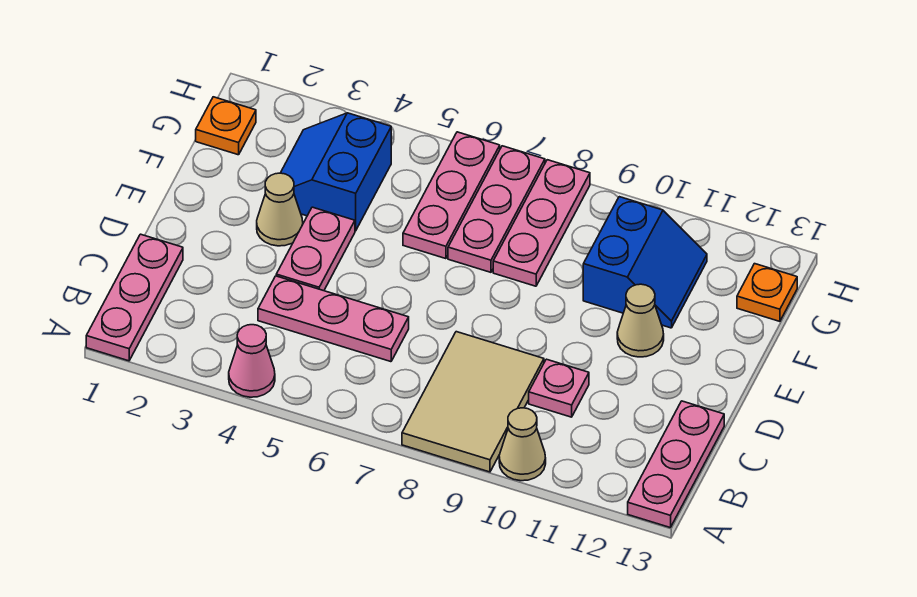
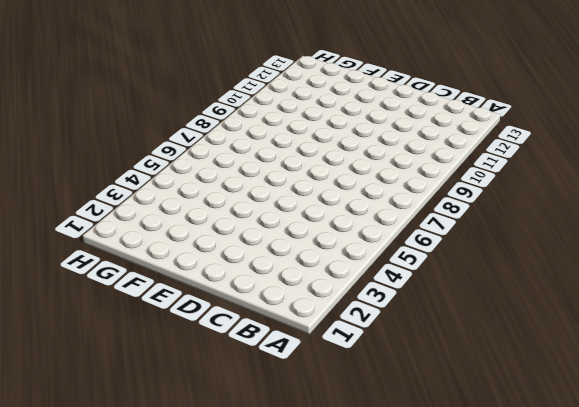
none -> pink 1x3 plate [86,234,183,361]
none -> pink 1x1 cone [229,325,275,397]
none -> tan 2x3 tile [402,332,544,472]

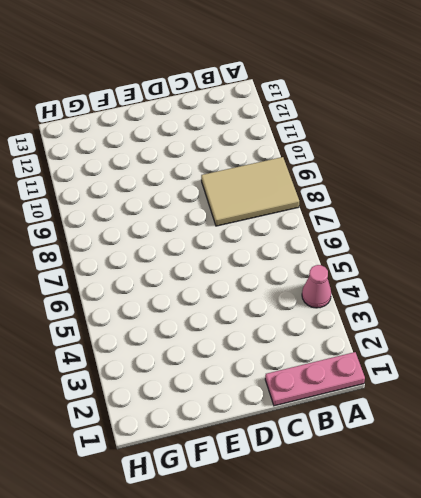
none -> tan 1x1 cone [499,408,546,481]
none -> pink 1x3 plate [628,401,724,527]
none -> pink 1x3 plate [258,276,409,362]

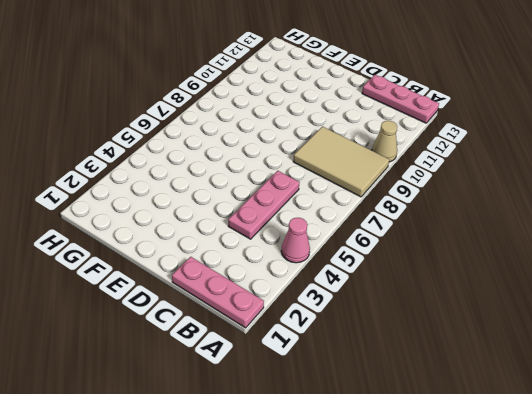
none -> pink 1x1 plate [529,359,589,417]
none -> pink 1x2 plate [276,207,355,291]
none -> tan 1x1 cone [257,173,303,246]

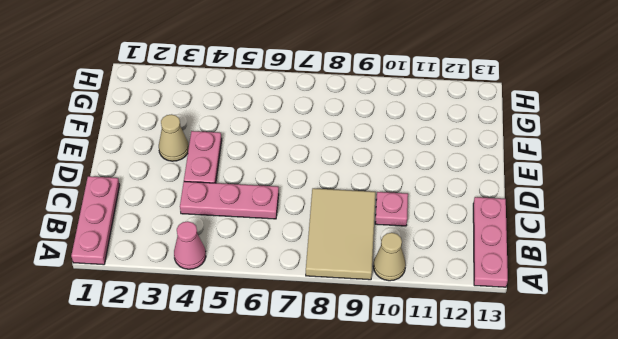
none -> tan 1x1 cone [617,284,664,357]
none -> blue 2x2 slope [281,113,391,231]
none -> pink 1x3 plate [403,132,500,259]

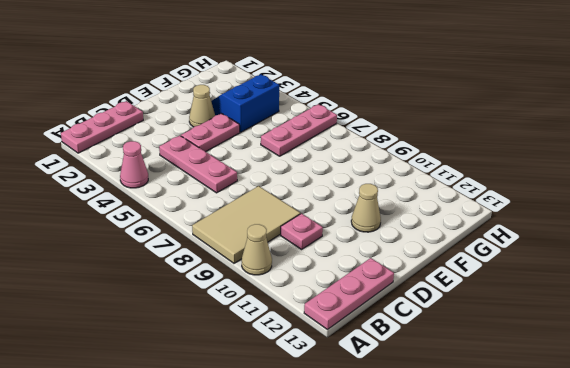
none -> pink 1x3 plate [448,146,545,272]
none -> pink 1x3 plate [493,160,590,286]
none -> blue 2x2 slope [583,197,707,328]

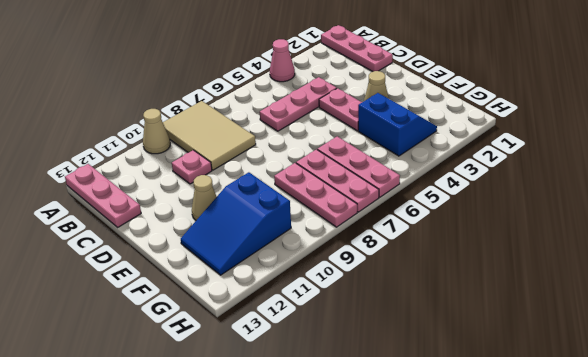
blue 2x3 slope [181,172,291,275] -> blue 2x2 slope [583,197,707,328]
none -> orange 1x1 plate [196,97,256,155]
none -> orange 1x1 plate [737,264,797,321]

